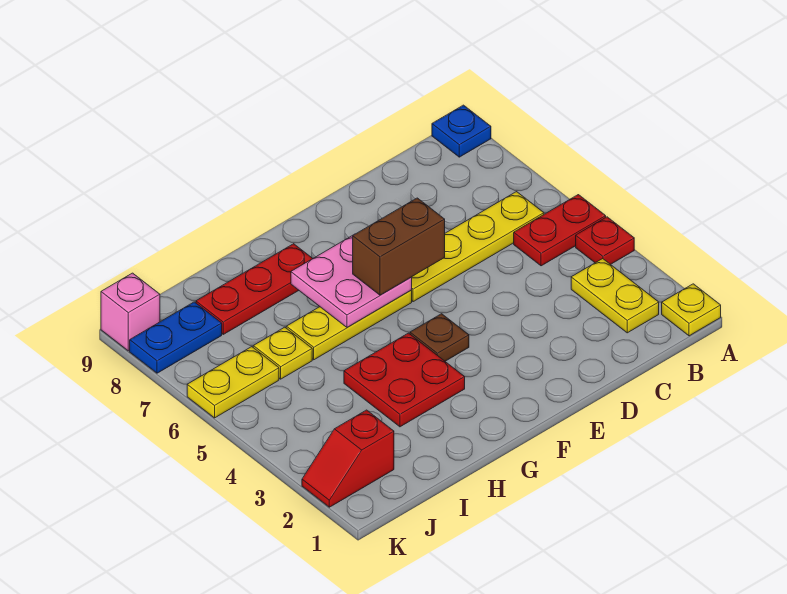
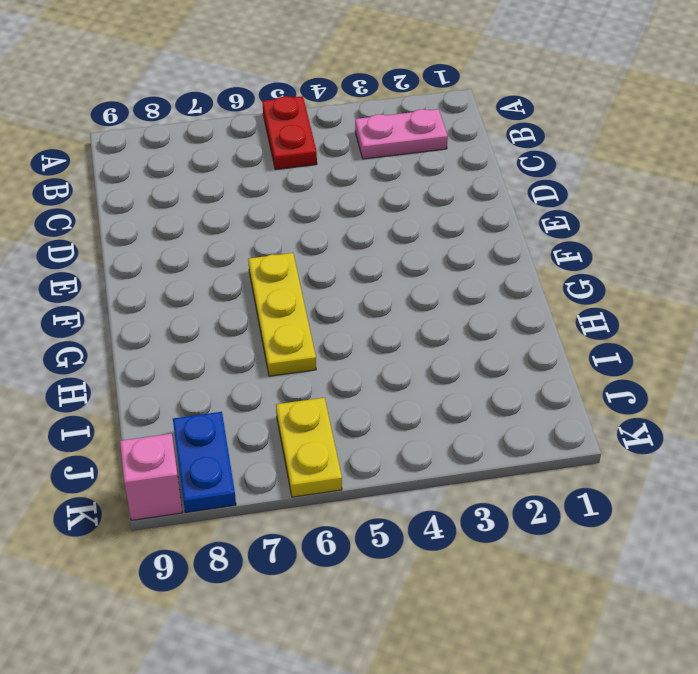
pink 1x2 plate [355,109,448,159] -> yellow 1x2 plate [571,259,659,333]
none -> yellow 1x1 plate [662,284,721,336]
none -> red 1x1 plate [576,217,634,265]
none -> blue 1x1 plate [432,105,491,157]

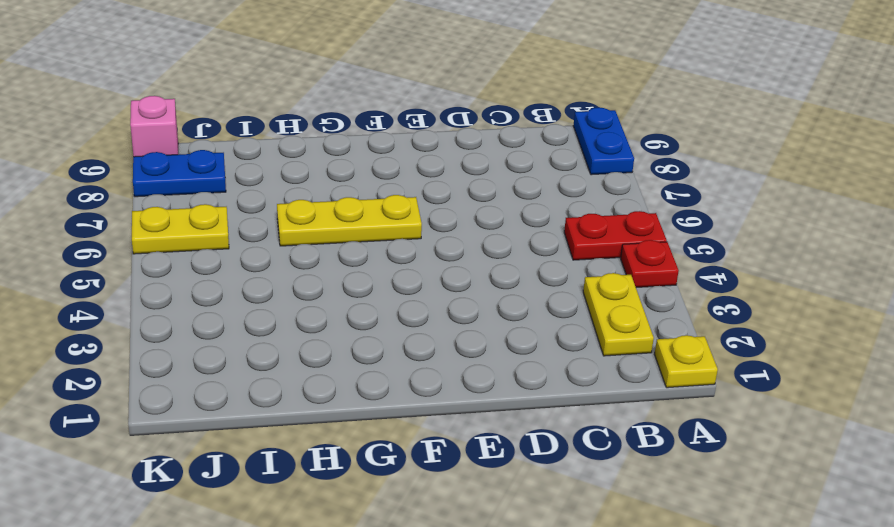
blue 1x2 plate [573,107,634,175] -> blue 1x1 plate [432,105,491,157]
none -> yellow 1x4 plate [411,192,544,302]
none -> brown 1x1 plate [410,314,469,361]
none -> red 2x2 plate [344,333,465,427]

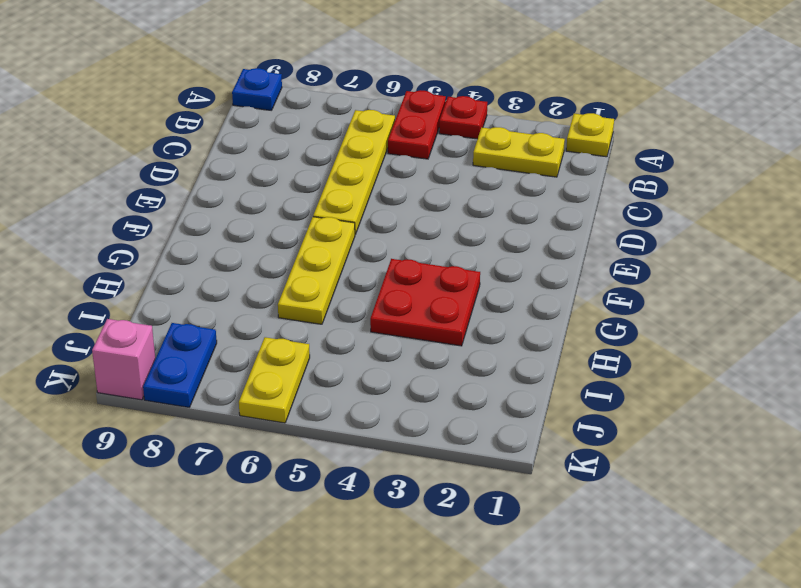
none -> brown 1x1 plate [410,314,469,361]
none -> red 1x3 plate [196,244,313,334]
none -> yellow 1x1 plate [253,327,312,379]

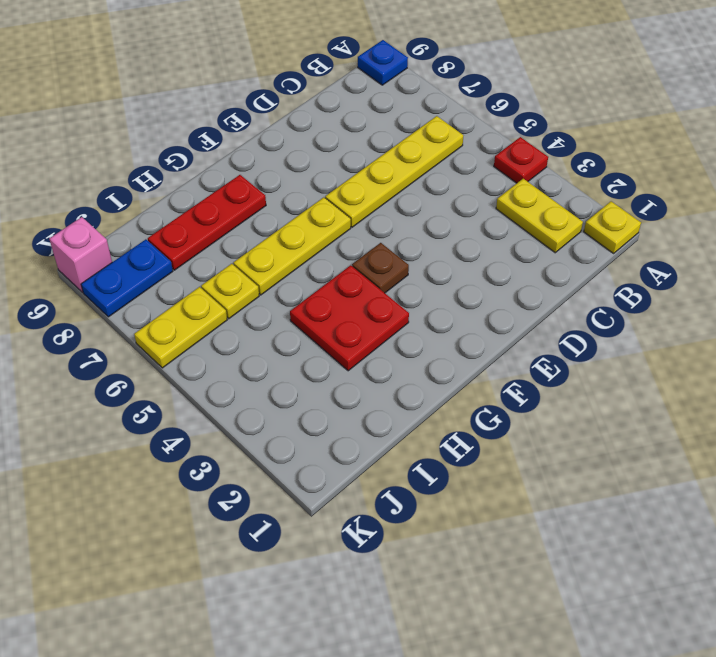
none -> red 1x2 plate [514,195,606,266]
none -> red 1x2 slope [302,410,394,507]
none -> pink 2x2 plate [291,235,412,327]

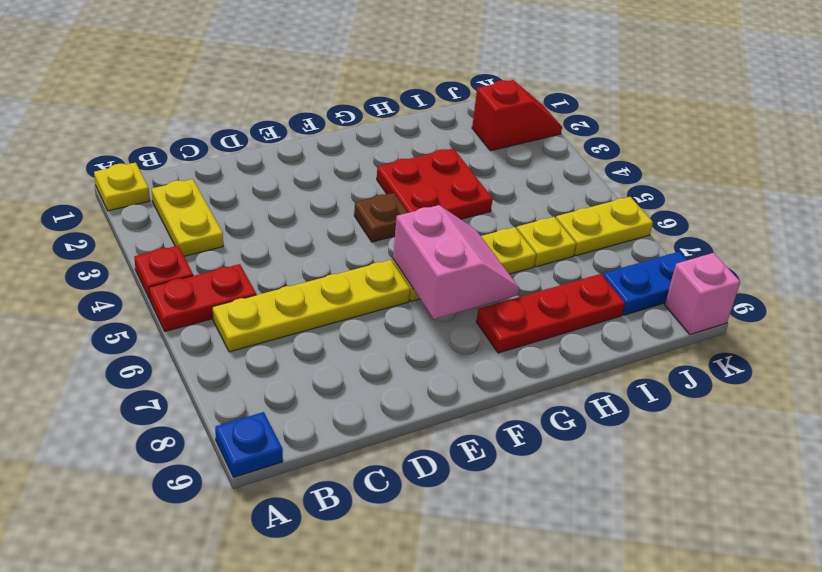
pink 2x2 slope [393,205,519,319] -> pink 2x2 plate [291,235,412,327]
none -> brown 1x2 brick [353,198,445,295]

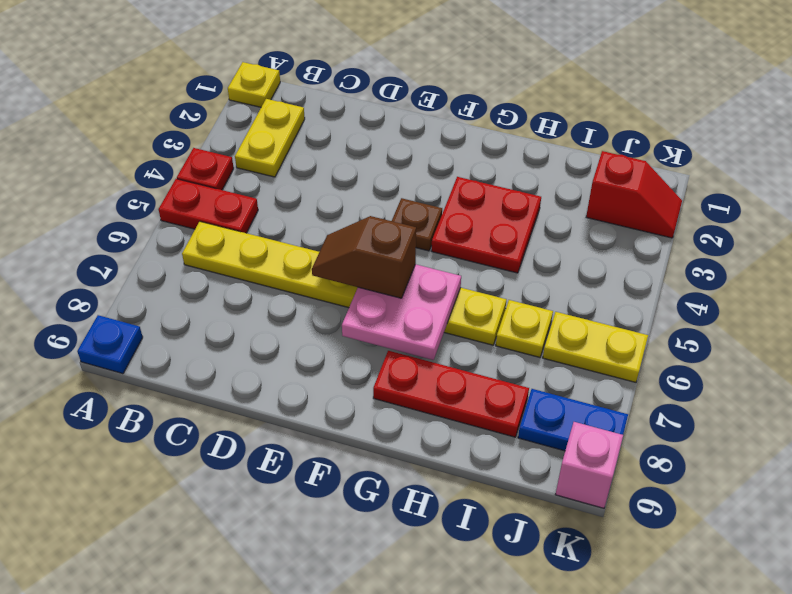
brown 1x2 slope [312,216,416,298] -> brown 1x2 brick [353,198,445,295]

